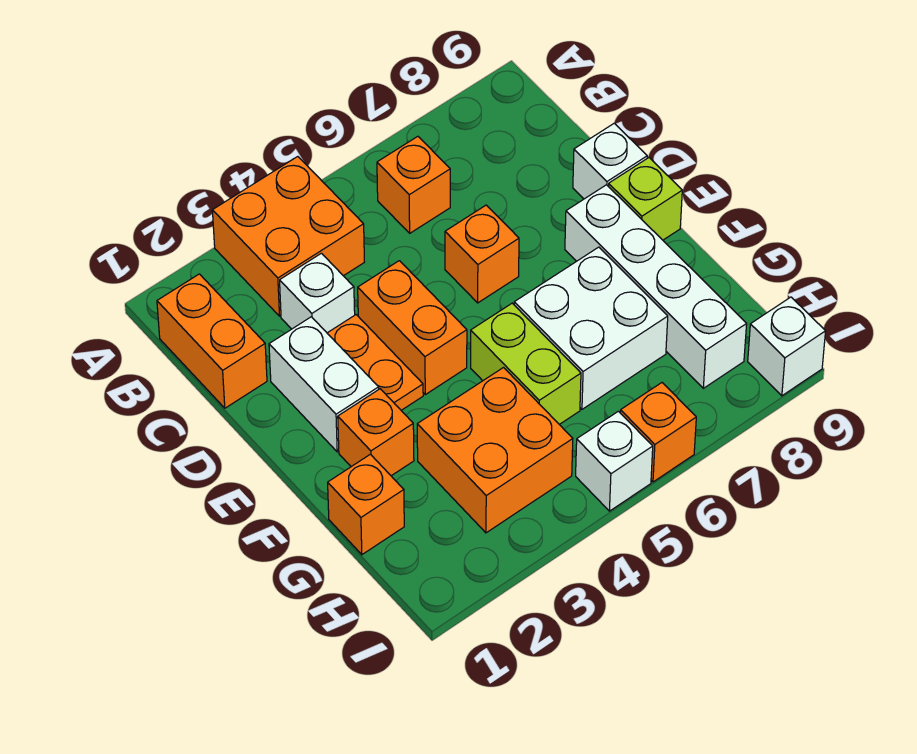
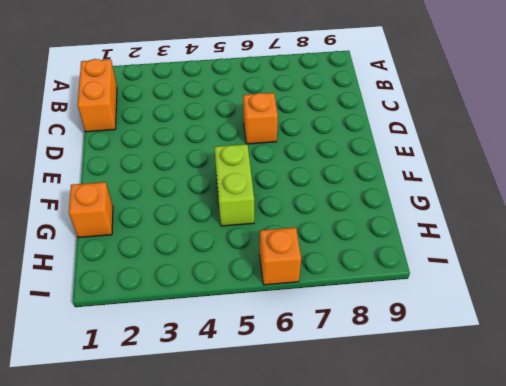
none -> orange 2x2 brick [212,157,364,316]
none -> orange 1x1 brick [377,136,450,233]
none -> white 1x1 brick [280,253,355,333]

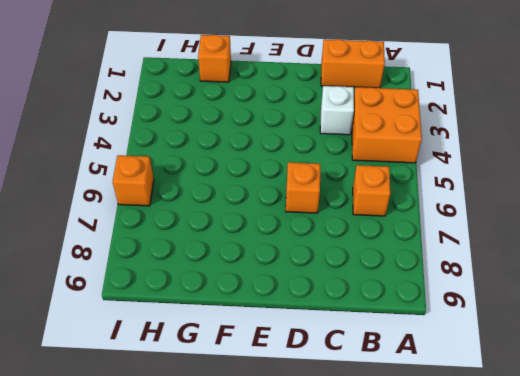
none -> white 1x2 brick [269,317,379,452]
none -> orange 1x2 plate [327,315,423,410]
none -> orange 1x2 brick [358,261,467,395]

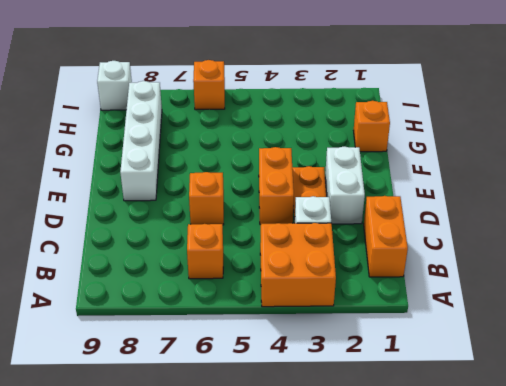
none -> white 1x1 brick [573,123,647,199]
none -> lime 1x1 brick [608,158,682,240]
none -> orange 1x1 brick [338,389,414,476]

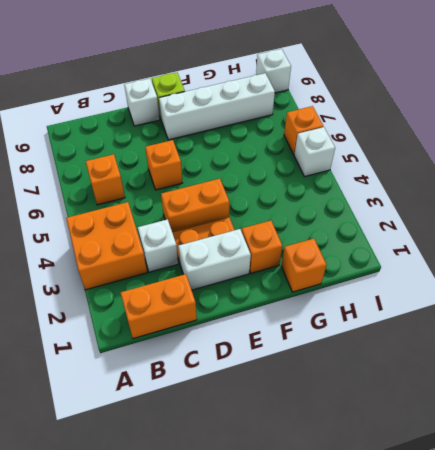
none -> lime 1x2 brick [471,303,581,424]
none -> white 2x2 brick [514,247,668,409]
none -> orange 2x2 brick [417,368,573,533]

